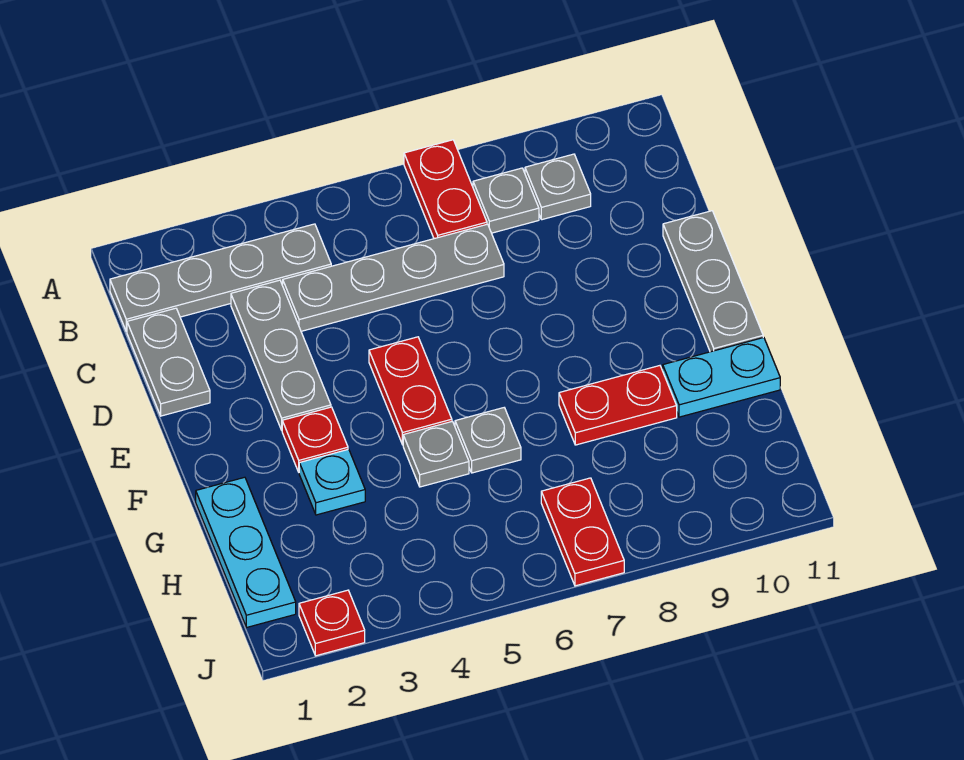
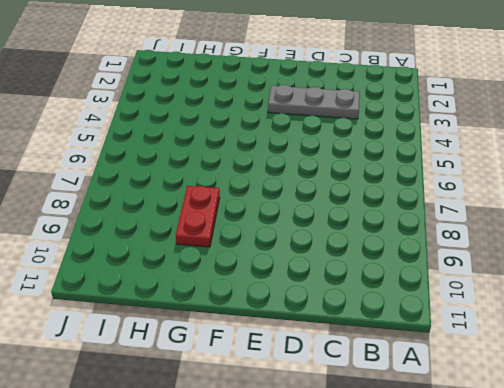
none -> red 1x2 plate [404,140,487,239]
none -> grey 1x4 plate [110,224,331,332]
none -> grey 1x1 plate [473,168,539,233]

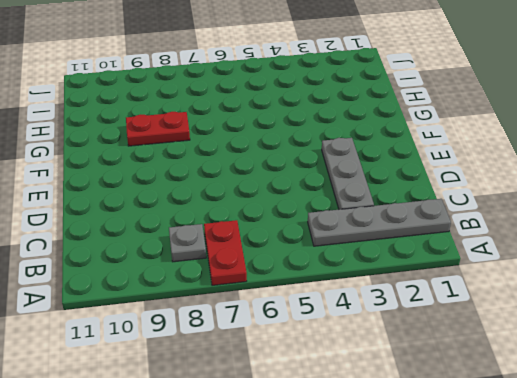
none -> grey 1x1 plate [525,154,591,220]
none -> grey 1x2 plate [127,308,210,416]
none -> grey 1x4 plate [283,224,504,331]

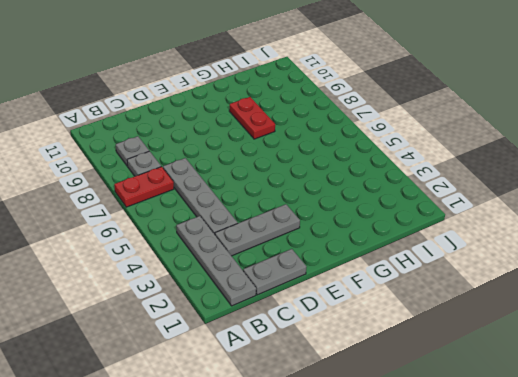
none -> grey 1x3 plate [663,211,763,352]
none -> red 1x2 plate [369,337,452,445]
none -> red 1x1 plate [282,407,348,472]

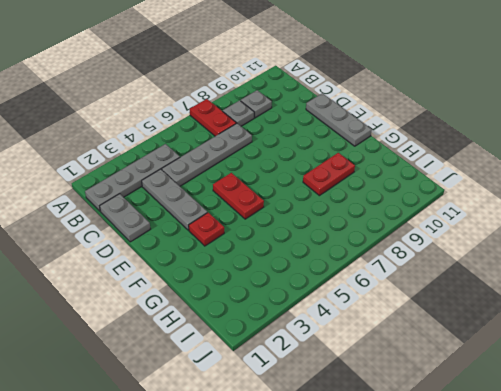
none -> cyan 1x3 plate [196,477,296,627]
none -> cyan 1x1 plate [299,449,365,515]
none -> grey 1x1 plate [403,421,469,487]

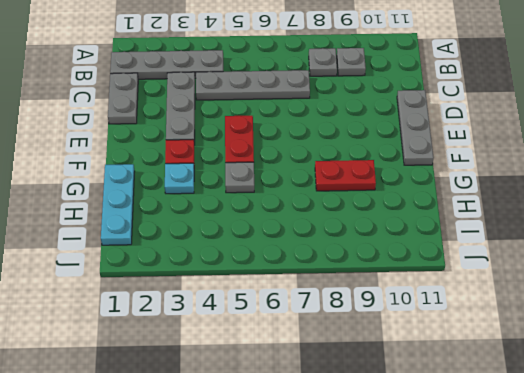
none -> red 1x2 plate [404,140,487,239]
none -> grey 1x1 plate [455,408,521,473]
none -> cyan 1x2 plate [663,337,780,417]

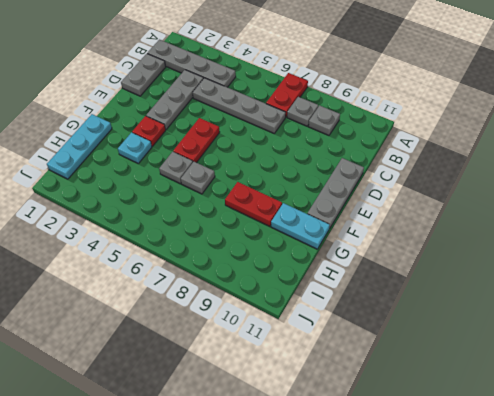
none -> red 1x2 plate [541,478,624,586]
none -> red 1x1 plate [299,590,365,656]

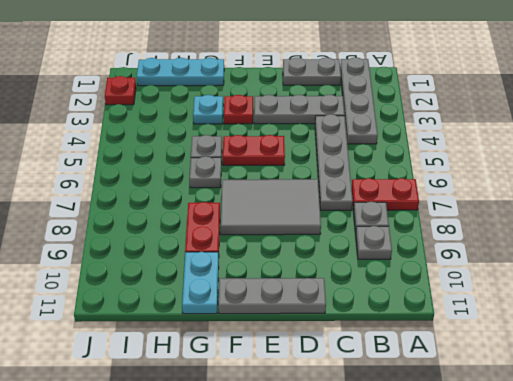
grey 2x3 tile [221,179,321,235] -> none
none -> red 1x2 plate [541,478,624,586]

